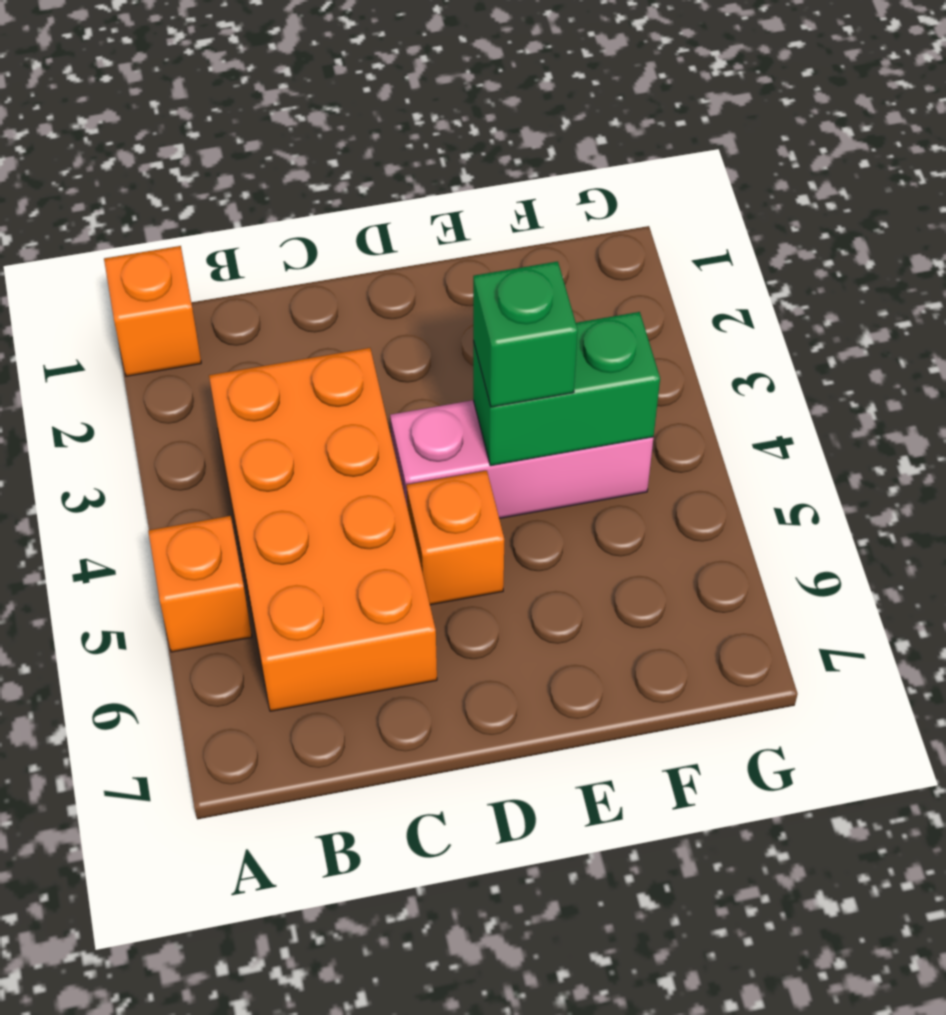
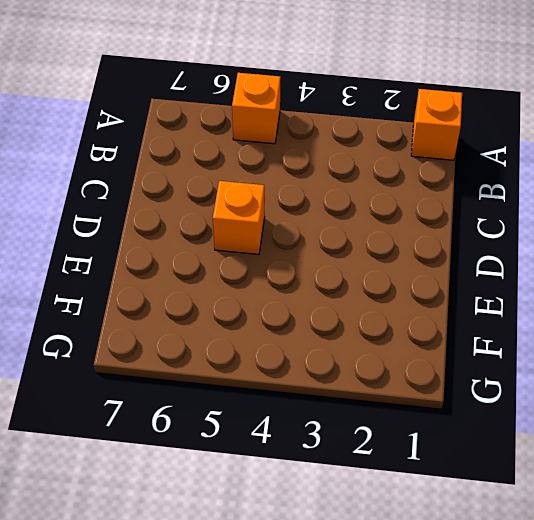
none -> orange 2x4 brick [209,348,437,711]
none -> pink 1x3 brick [390,400,653,518]

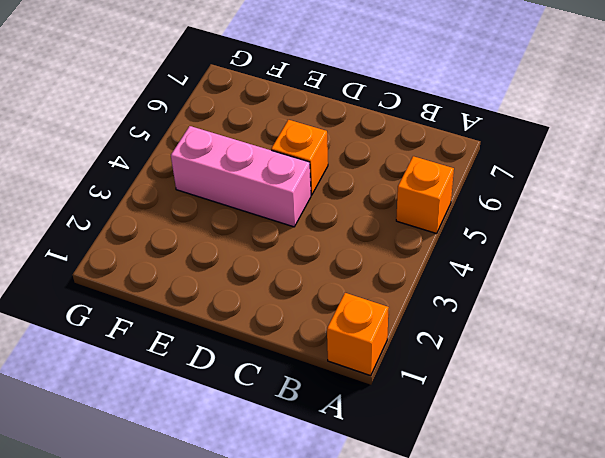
none -> orange 2x4 brick [209,348,437,711]
none -> green 1x2 brick [473,312,660,466]

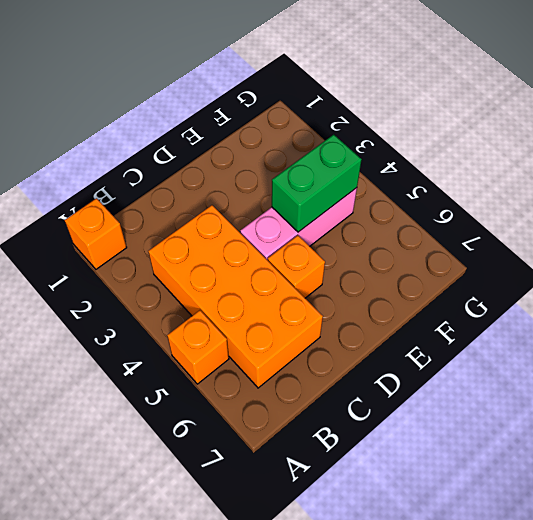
none -> green 1x1 brick [473,261,578,407]

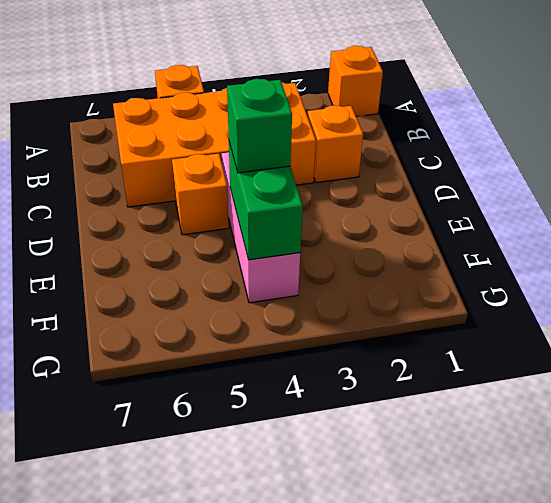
orange 1x1 brick [308,105,363,183] -> none

